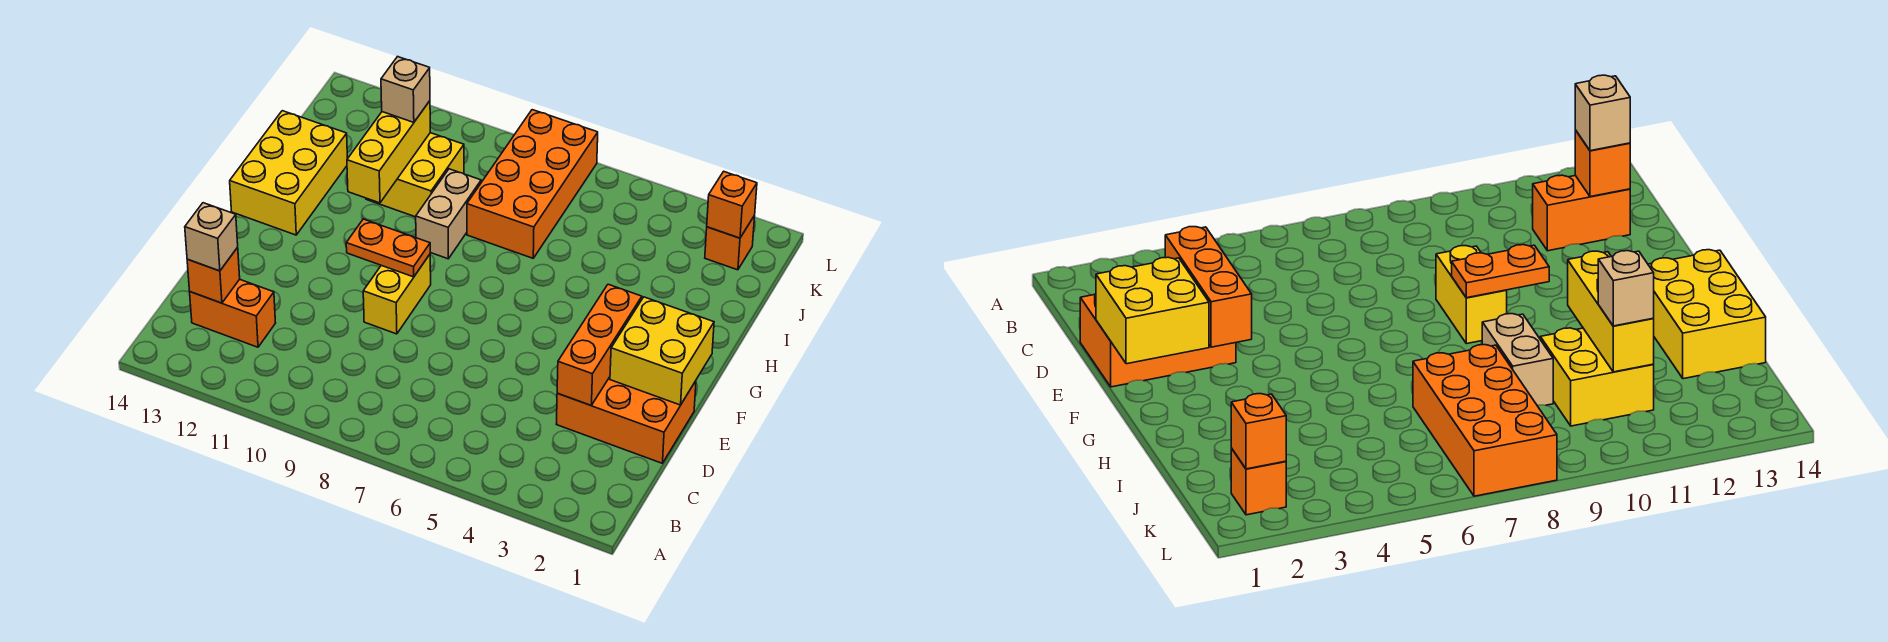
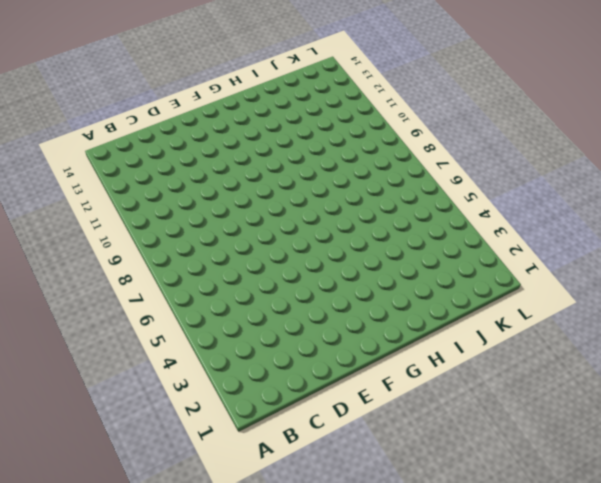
none -> orange 1x2 brick [190,279,275,347]
none -> orange 2x3 brick [557,377,696,463]
none -> yellow 1x2 brick [363,255,431,334]

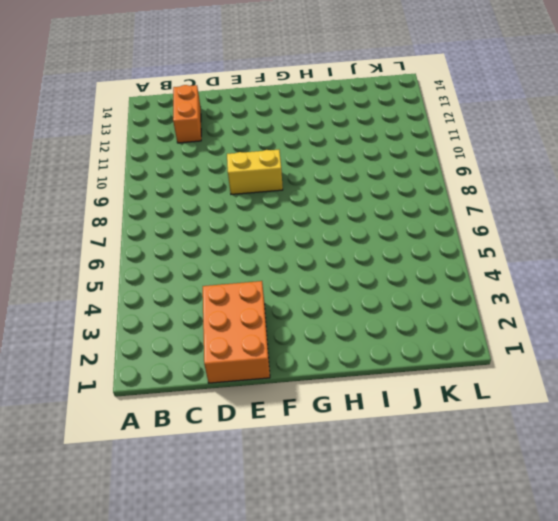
none -> yellow 2x3 brick [230,111,347,235]
none -> tan 1x2 brick [416,169,481,259]
none -> orange 2x4 brick [467,110,598,258]

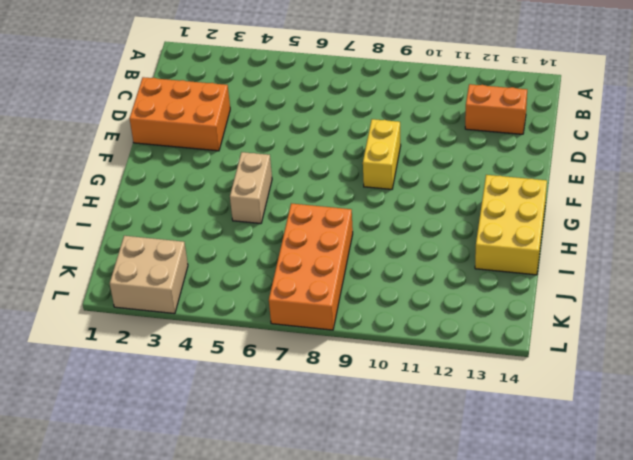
tan 1x2 brick [230,152,272,224] -> tan 1x2 brick moved to [416,169,481,259]
tan 2x2 brick [110,236,188,314] -> orange 1x1 brick [705,216,755,270]
none -> yellow 2x2 brick [366,133,464,217]
none -> orange 1x1 brick [187,247,240,303]
none -> orange 1x3 brick [557,284,642,405]

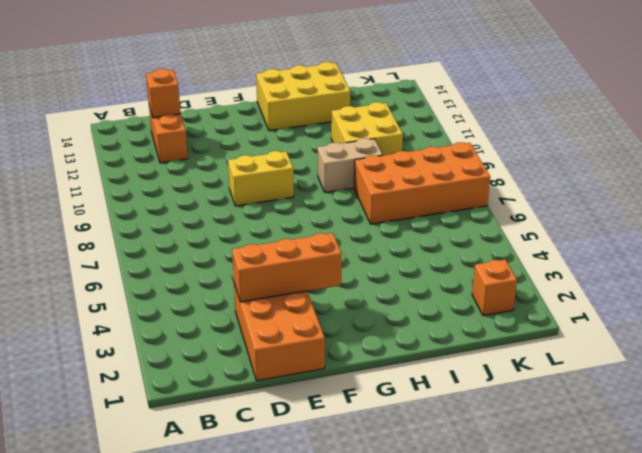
none -> yellow 2x2 brick [610,297,714,405]
none -> orange 1x2 plate [346,219,430,277]
none -> yellow 1x3 brick [347,101,430,203]

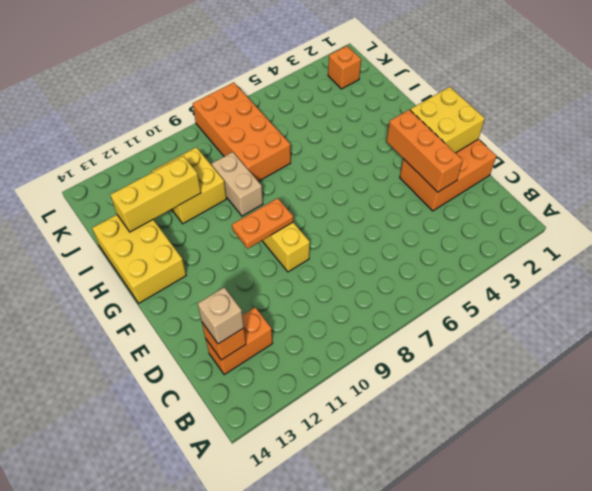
yellow 1x3 brick [110,156,201,232] -> yellow 1x3 brick turned to [347,101,430,203]
none -> orange 1x1 brick [707,171,757,238]
none -> tan 1x1 brick [381,57,430,122]

